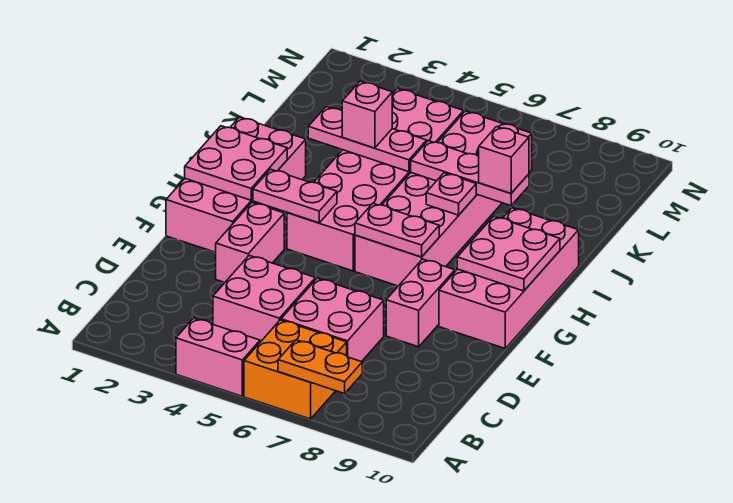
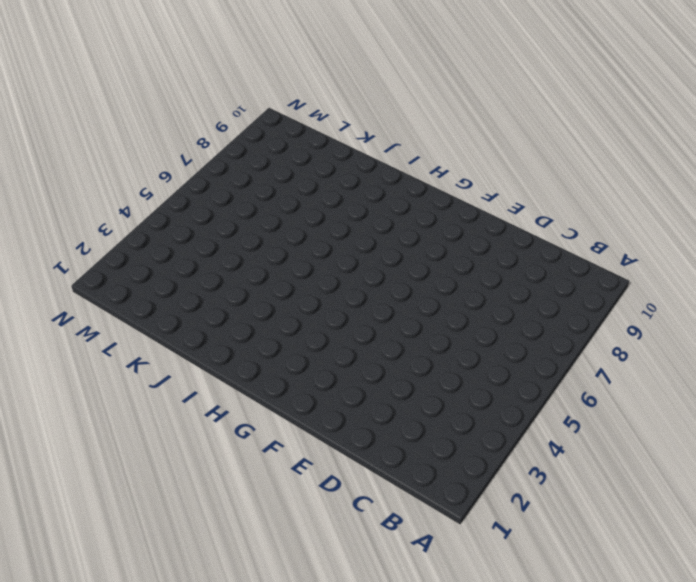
none -> pink 1x2 brick [176,318,260,396]
none -> orange 2x2 brick [244,320,347,419]
none -> pink 2x2 brick [213,256,316,342]

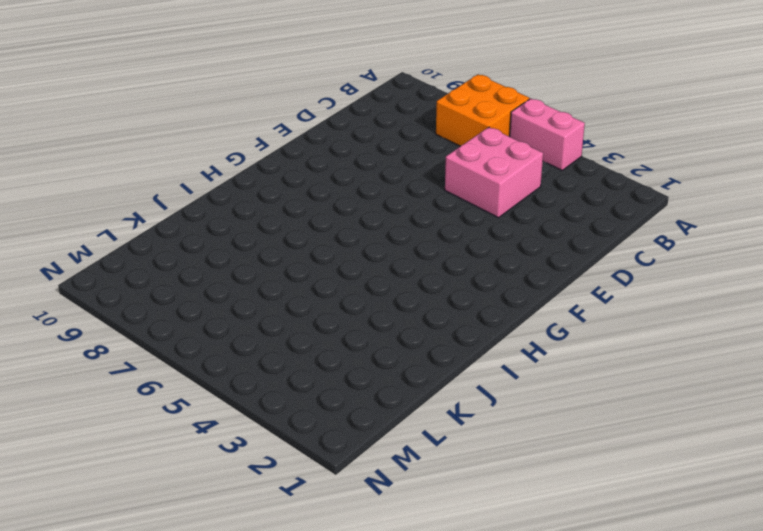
none -> pink 2x2 brick [281,278,384,362]
none -> pink 1x2 brick [216,203,284,282]
none -> pink 1x2 brick [386,259,455,347]

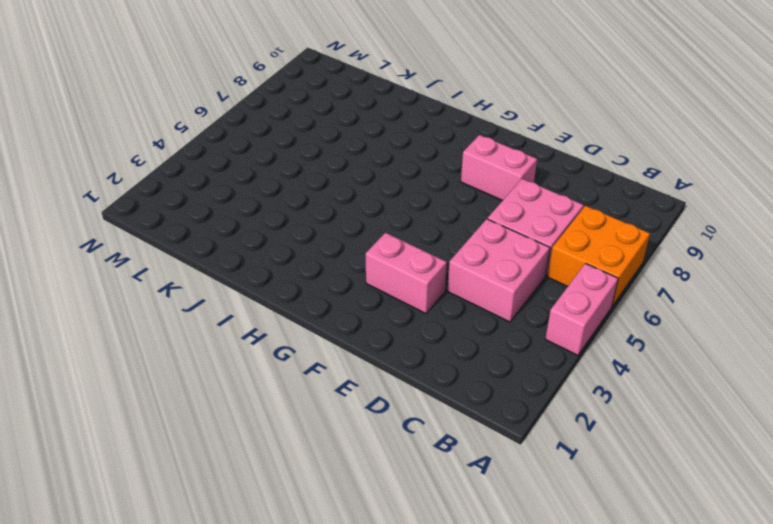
none -> pink 2x4 brick [166,117,306,252]
none -> pink 2x4 brick [439,208,579,348]
none -> pink 2x6 brick [287,89,464,271]

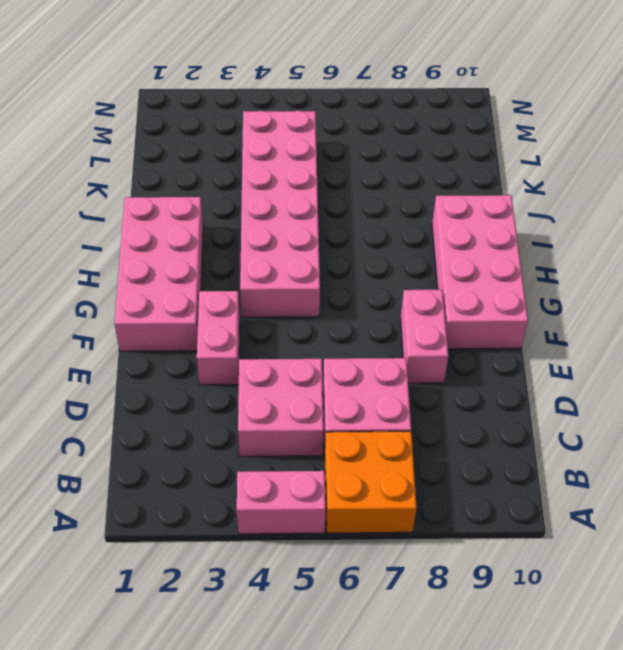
none -> pink 2x6 brick [355,111,532,286]
none -> orange 1x2 plate [278,340,362,394]
none -> pink 2x2 plate [185,126,287,200]

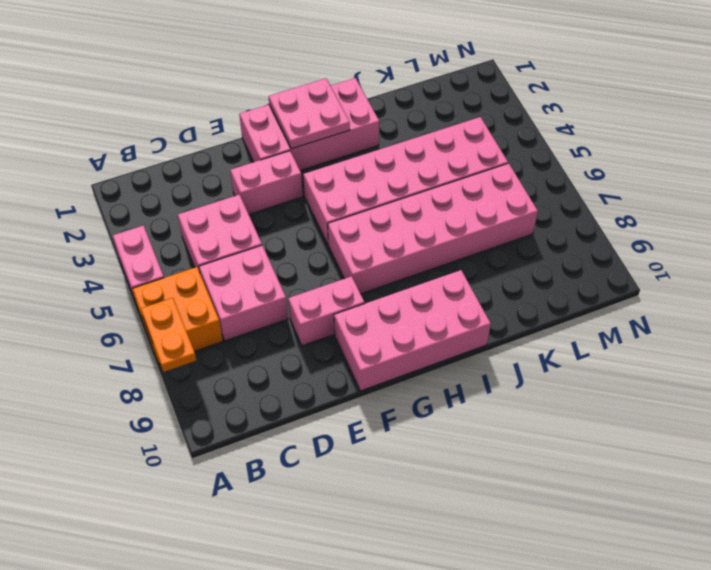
none -> pink 1x2 plate [253,169,337,223]
none -> pink 1x2 plate [355,203,439,257]
none -> pink 2x2 plate [457,216,560,291]

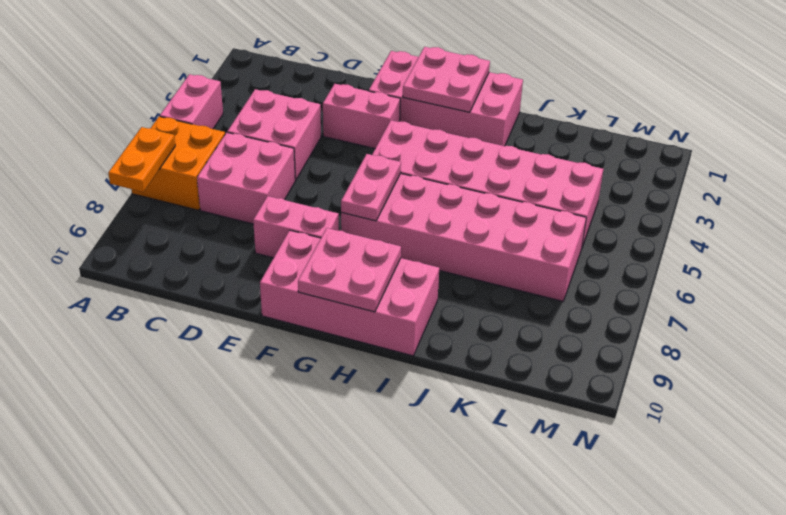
none -> pink 1x2 plate [253,169,337,223]
none -> pink 1x1 plate [426,173,476,215]
none -> pink 1x3 plate [308,107,427,172]

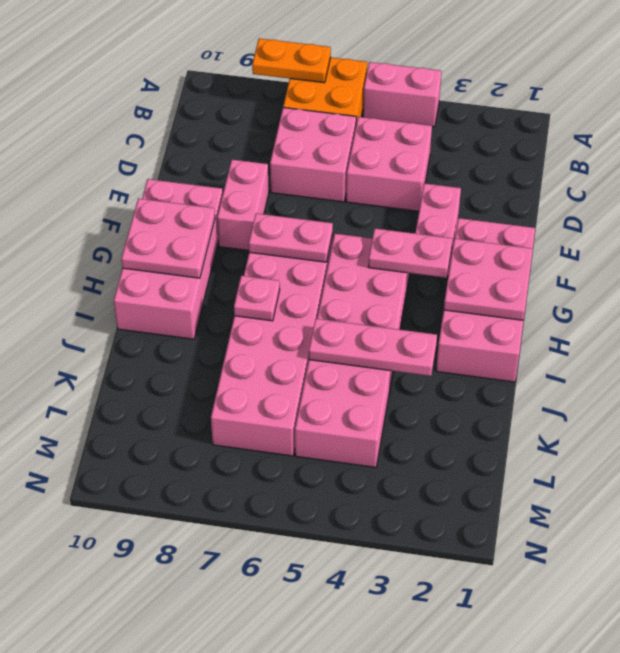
none -> pink 1x3 plate [411,141,529,206]
none -> pink 1x1 brick [342,81,392,148]
none -> pink 1x1 brick [479,127,529,193]

